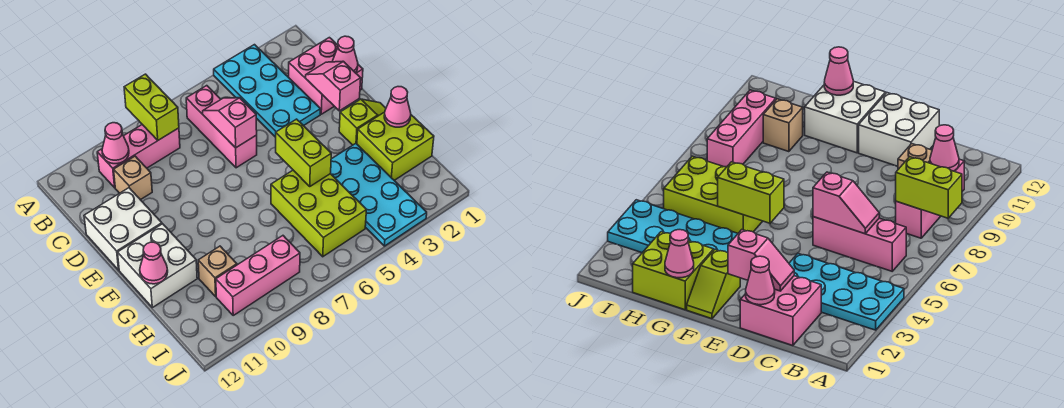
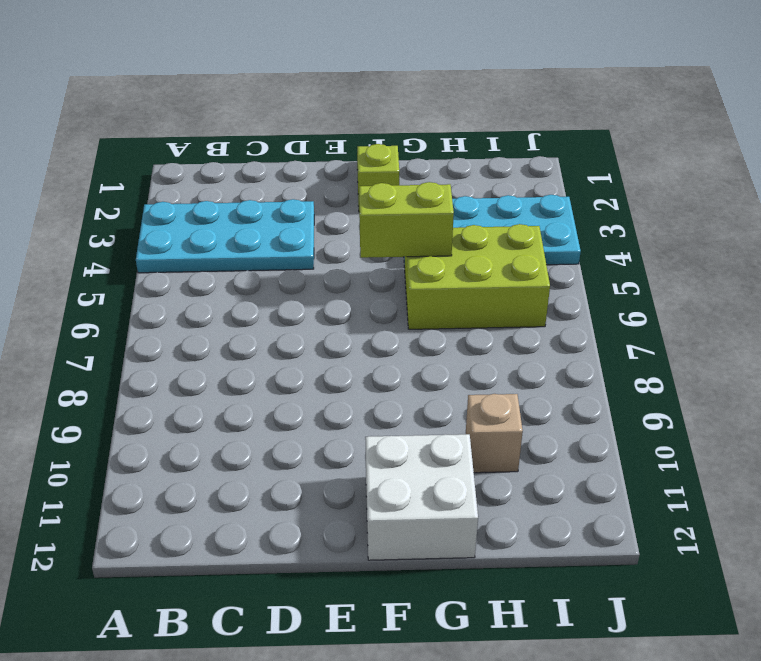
none -> pink 1x3 brick [186,86,257,168]
none -> pink 1x3 brick [97,125,180,188]
none -> pink 2x2 brick [289,38,363,114]

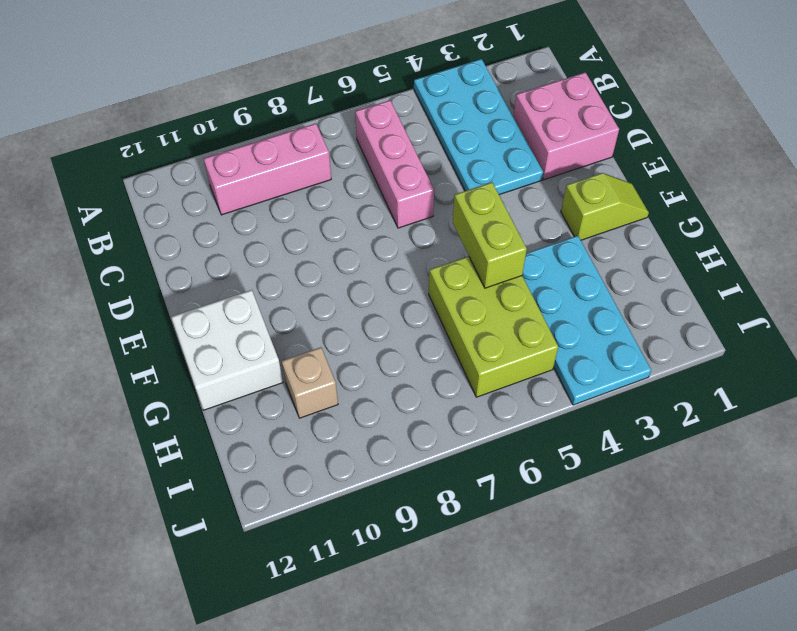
none -> tan 1x1 brick [114,156,152,200]
none -> white 2x2 brick [84,188,162,270]
none -> lime 2x2 brick [357,112,434,180]

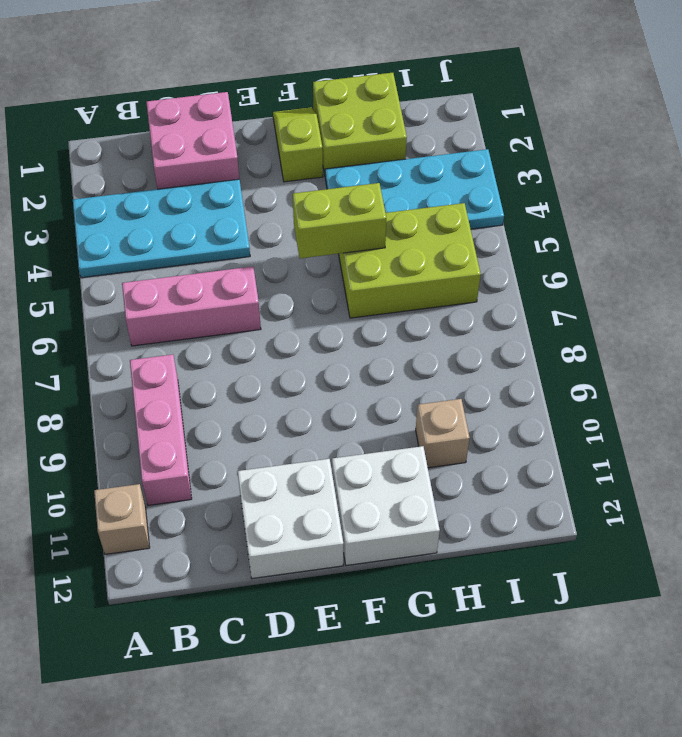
tan 1x1 brick [94,484,150,554] -> tan 1x1 brick moved to [114,156,152,200]
none -> pink 1x3 brick [216,236,300,315]
none -> lime 1x2 brick [124,74,179,140]
none -> pink 1x1 cone [102,123,129,164]

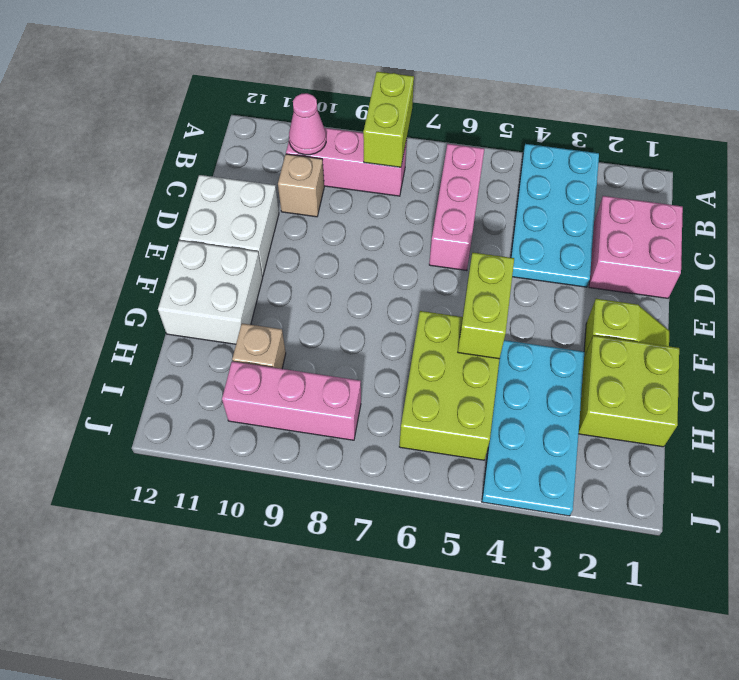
none -> pink 1x2 slope [203,98,257,148]
none -> pink 1x1 cone [332,36,358,73]
none -> pink 1x2 slope [306,61,361,111]

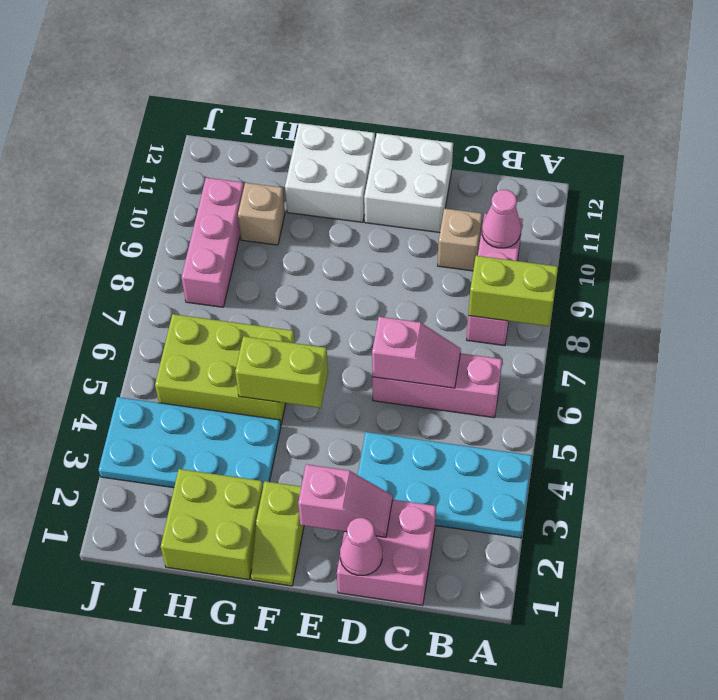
none -> pink 1x1 cone [384,87,411,127]
none -> pink 1x1 cone [140,242,168,284]

